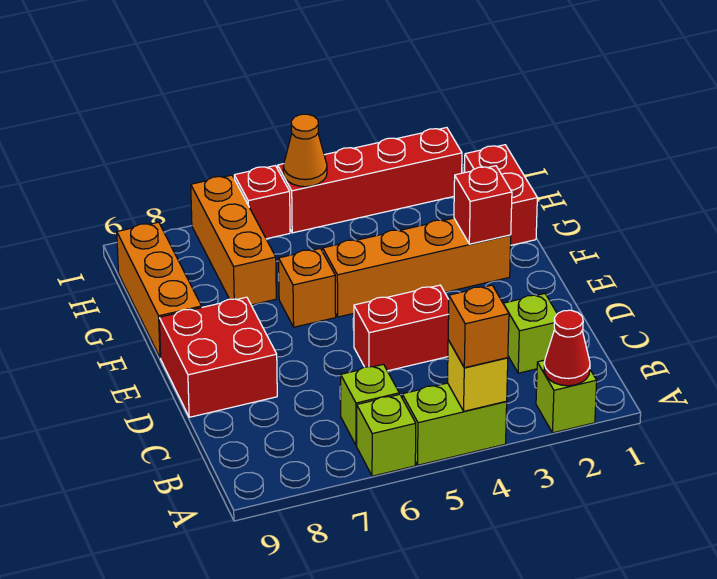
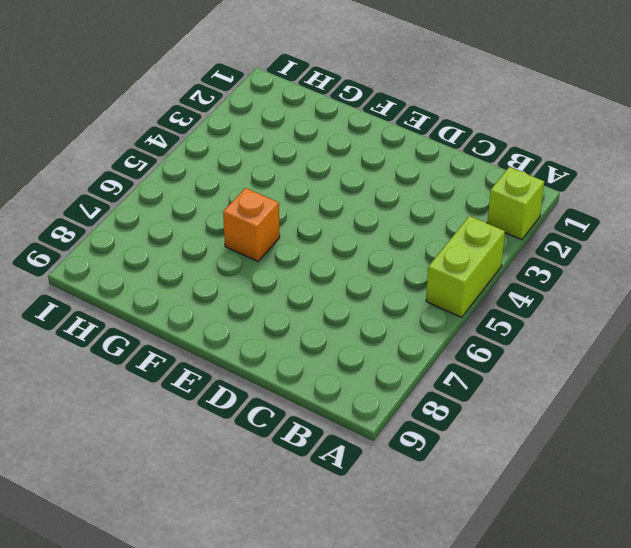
none -> lime 1x1 brick [357,394,416,476]
none -> lime 1x1 brick [341,364,399,446]
none -> lime 1x1 brick [503,294,557,373]

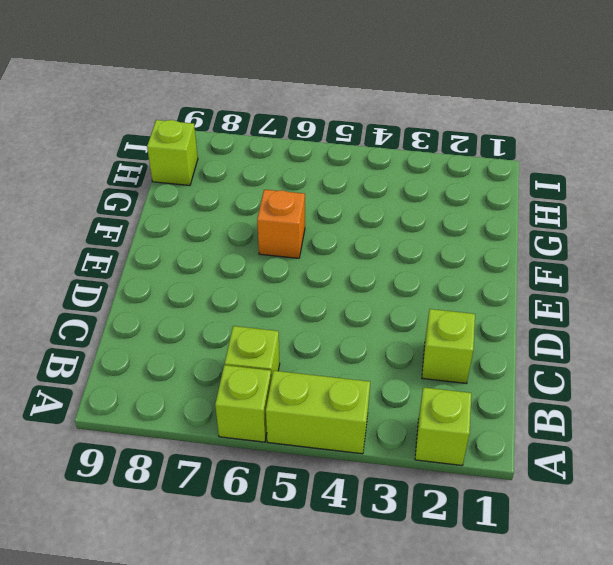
lime 1x1 brick [147,120,198,185] -> orange 1x3 brick [117,222,202,358]
none -> red 1x2 brick [354,285,449,371]
none -> red 2x2 brick [159,297,277,417]
none -> orange 1x4 brick [323,218,511,317]

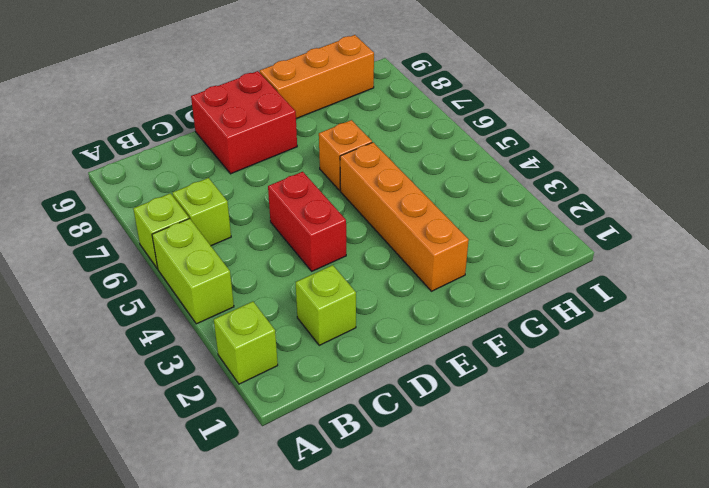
none -> red 1x2 brick [465,145,537,245]
none -> orange 1x3 brick [191,175,276,305]
none -> red 1x4 brick [278,128,462,233]

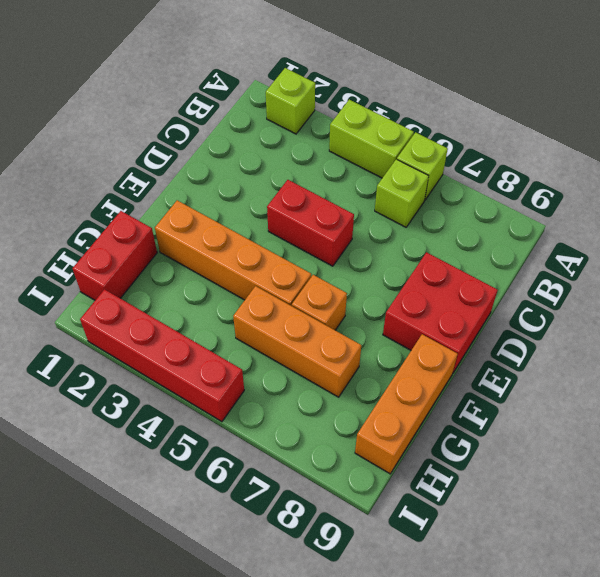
orange 1x3 brick [233,286,361,397] -> orange 1x3 brick turned to [191,175,276,305]
none -> lime 1x1 brick [503,294,557,373]
none -> red 1x1 brick [234,166,290,239]
none -> red 1x1 cone [544,310,590,386]

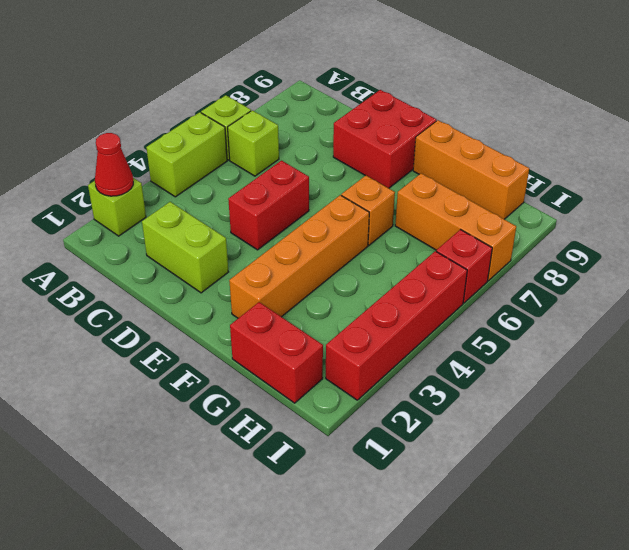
lime 1x2 brick [142,202,228,293] -> lime 1x1 brick [503,294,557,373]
none -> yellow 1x1 brick [448,340,508,411]
none -> red 1x1 brick [454,166,512,244]
none -> orange 1x1 cone [283,114,327,187]

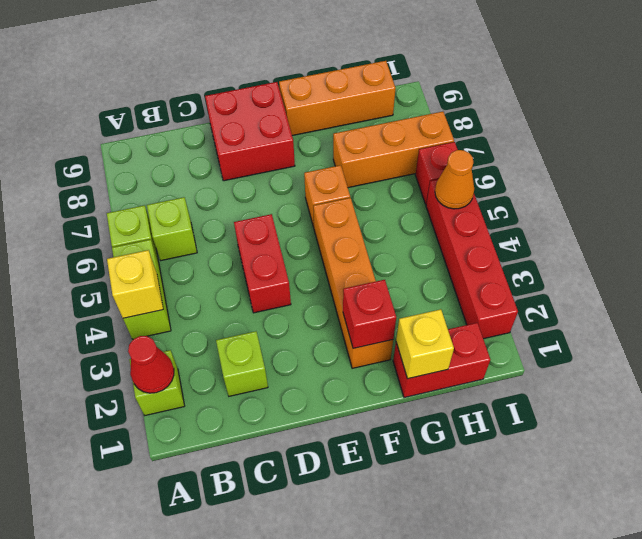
yellow 1x1 brick [396,309,454,379] -> none
none -> orange 1x1 brick [448,285,509,368]

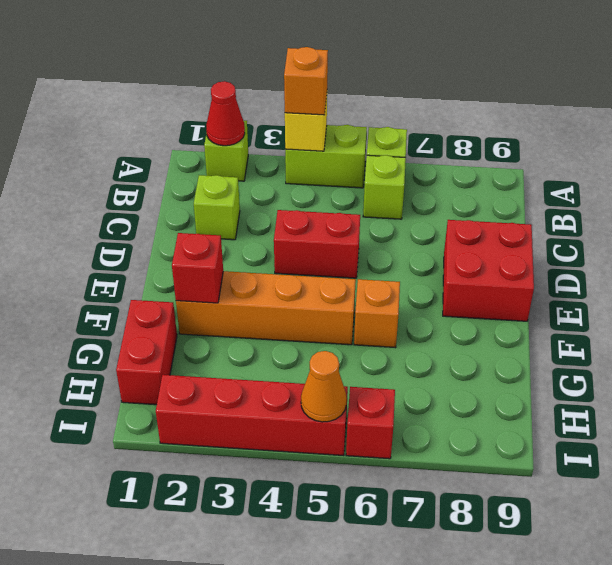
none -> orange 1x3 brick [117,222,202,358]
none -> orange 1x3 brick [191,175,276,305]

